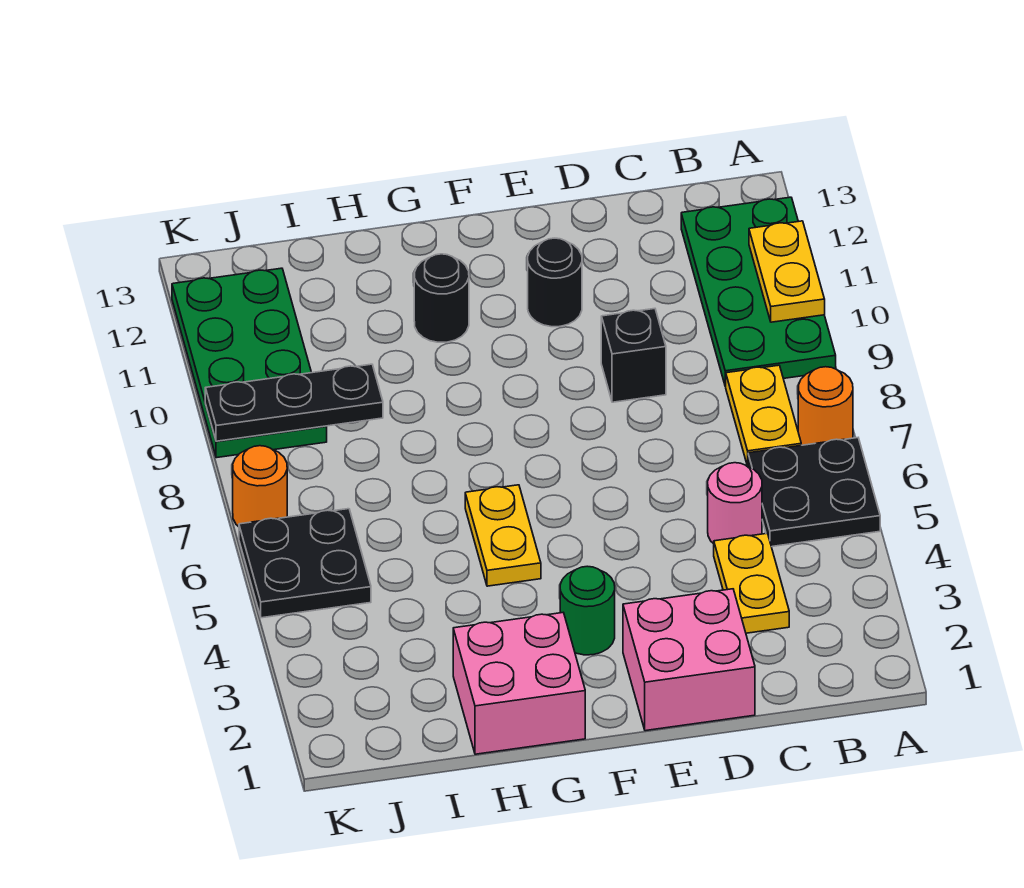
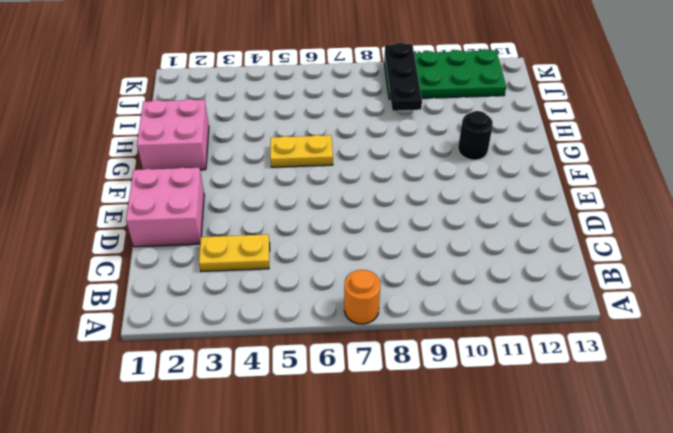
none -> black 2x2 plate [748,438,880,547]
none -> green 2x4 plate [681,197,836,386]
none -> yellow 1x2 plate [725,365,801,466]

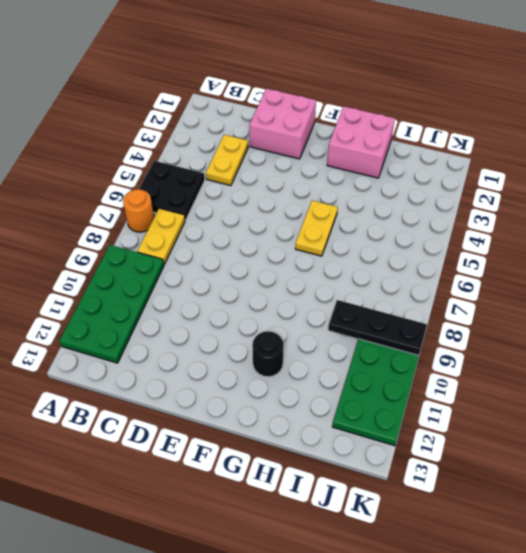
none -> pink 1x1 round brick [708,463,762,544]
none -> black 1x1 brick [601,309,666,402]
none -> black 1x1 round brick [528,238,582,327]

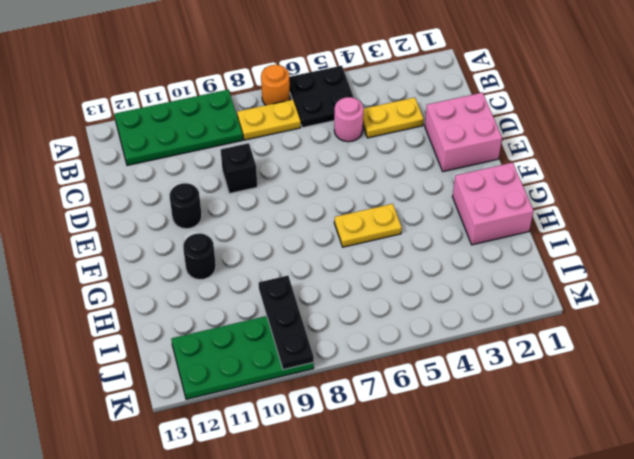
none -> green 1x1 round brick [560,566,615,655]
none -> black 2x2 plate [239,509,371,618]
none -> orange 1x1 round brick [233,446,287,527]

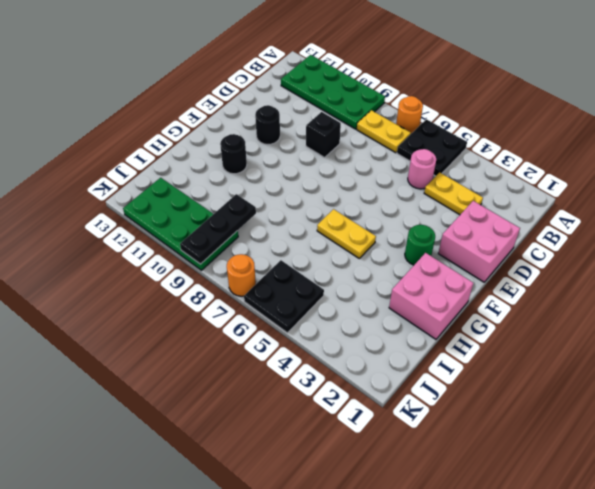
none -> yellow 1x2 plate [749,221,825,322]

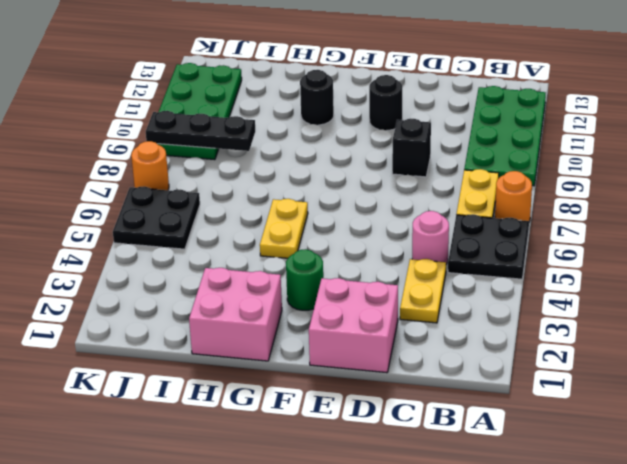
none -> yellow 1x2 plate [749,221,825,322]

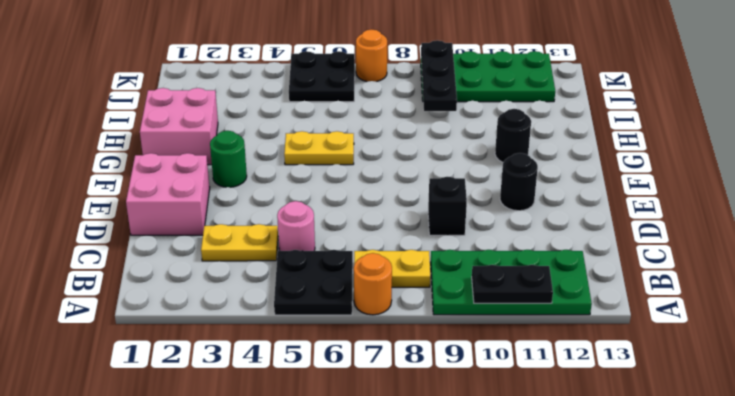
black 1x2 plate [472,265,553,303] -> yellow 1x2 plate [749,221,825,322]

